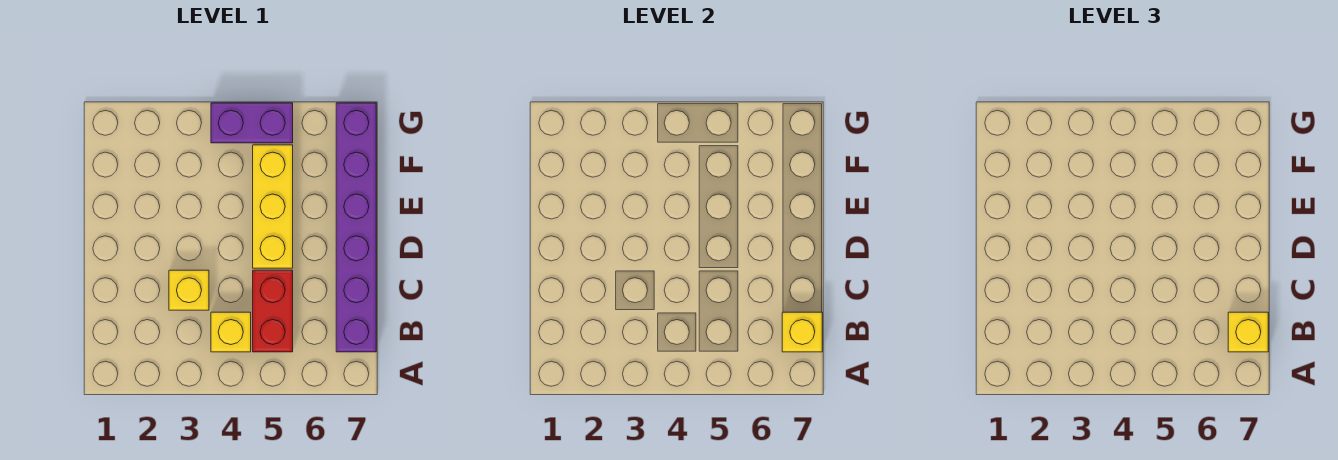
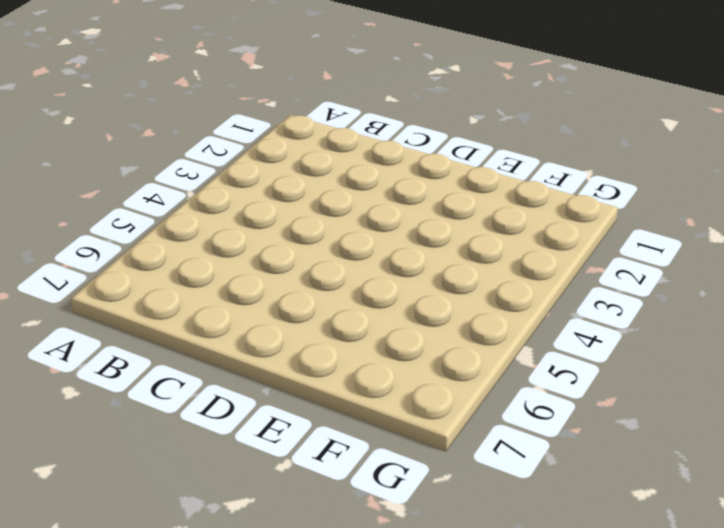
none -> yellow 1x1 brick [211,312,251,352]
none -> red 1x2 brick [253,270,293,352]

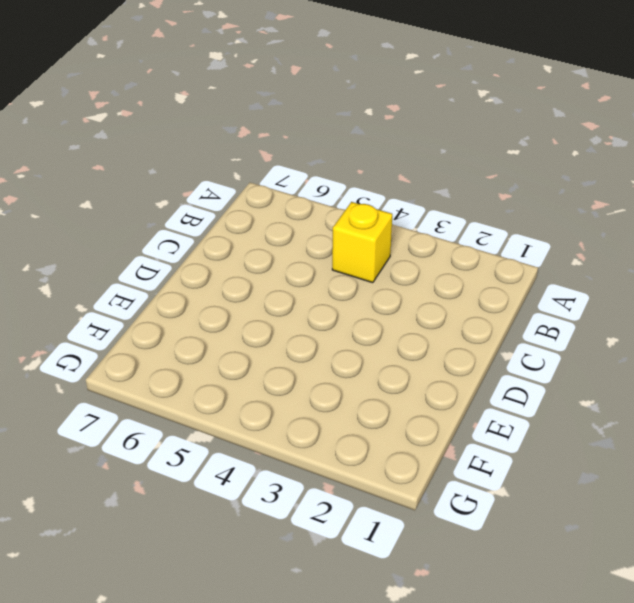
none -> red 1x2 brick [253,270,293,352]
none -> purple 1x6 brick [336,103,376,352]

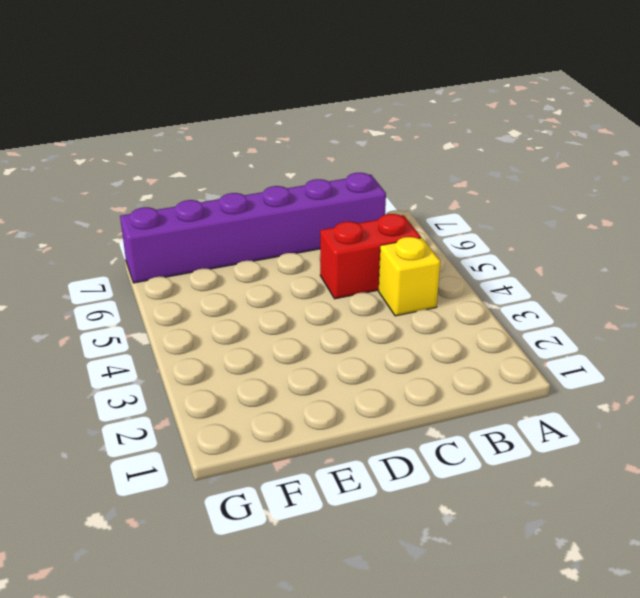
none -> yellow 1x1 brick [169,270,209,310]
none -> yellow 1x3 brick [253,145,293,268]

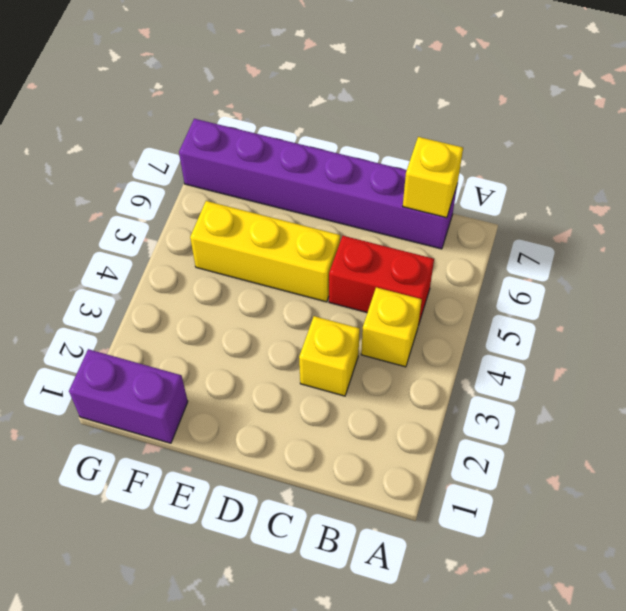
purple 1x2 brick [69,349,188,443] -> purple 1x2 brick turned to [211,103,293,143]
none -> yellow 1x1 brick [1228,312,1268,352]

